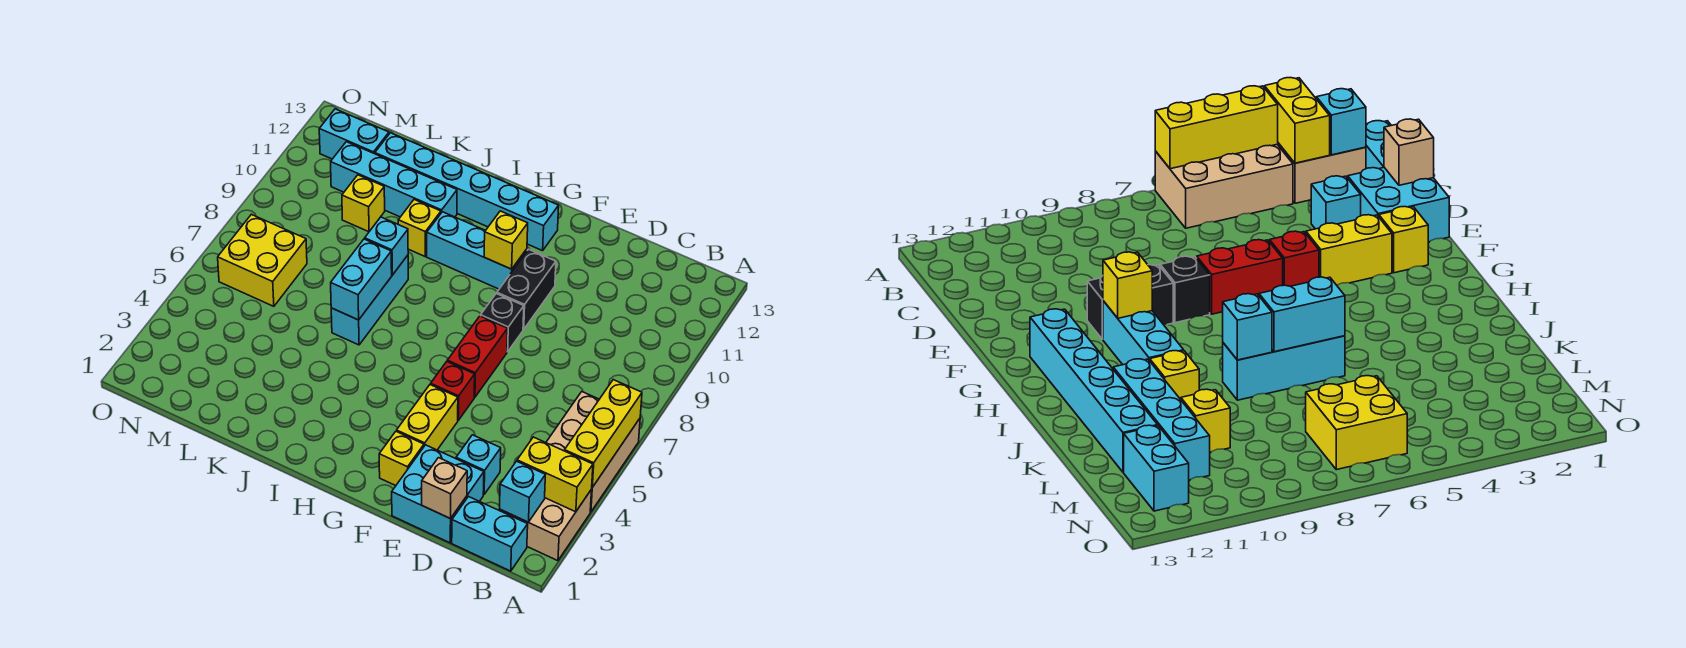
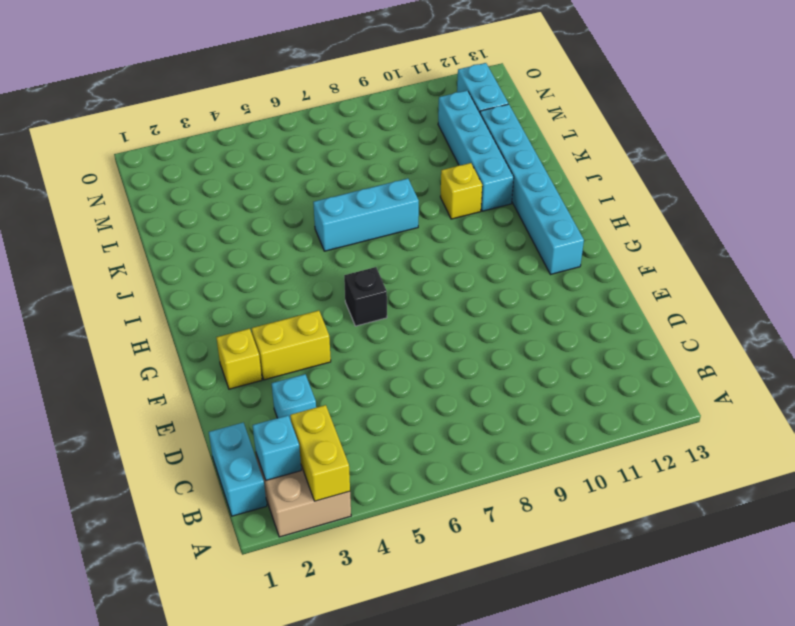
black 1x1 brick [344,267,387,326] -> black 1x1 brick moved to [481,294,524,352]
none -> tan 2x3 brick [546,392,640,512]
none -> cyan 2x2 brick [392,445,484,543]
none -> red 1x1 brick [431,362,475,420]

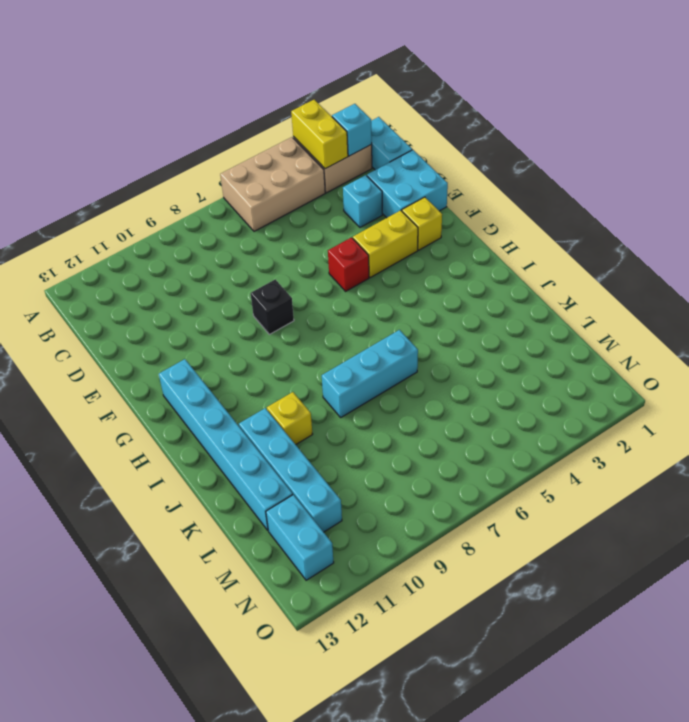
none -> red 1x2 brick [447,316,508,397]
none -> black 1x2 brick [497,249,556,329]
none -> cyan 1x3 brick [427,212,527,289]

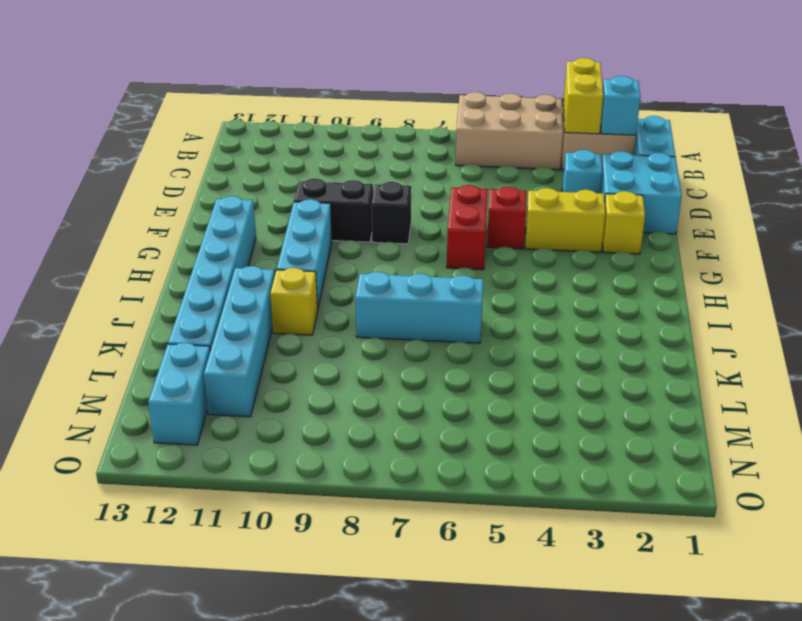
red 1x2 brick [447,185,488,270] -> red 1x2 brick turned to [447,316,508,397]
none -> yellow 1x1 brick [342,175,385,232]
none -> yellow 2x2 brick [218,214,307,306]
none -> yellow 1x3 brick [565,380,642,487]

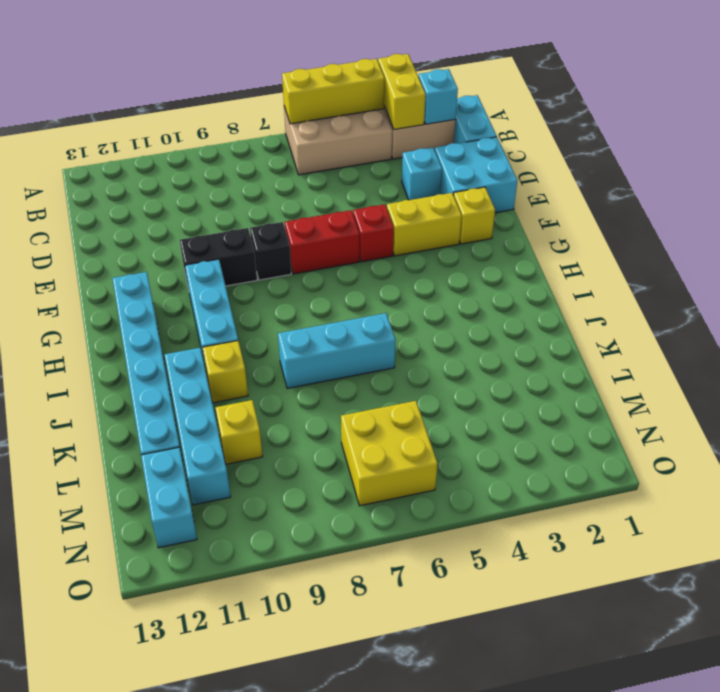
none -> tan 1x1 brick [422,458,467,519]
none -> yellow 1x1 brick [484,211,528,269]
none -> cyan 1x2 brick [331,239,392,320]

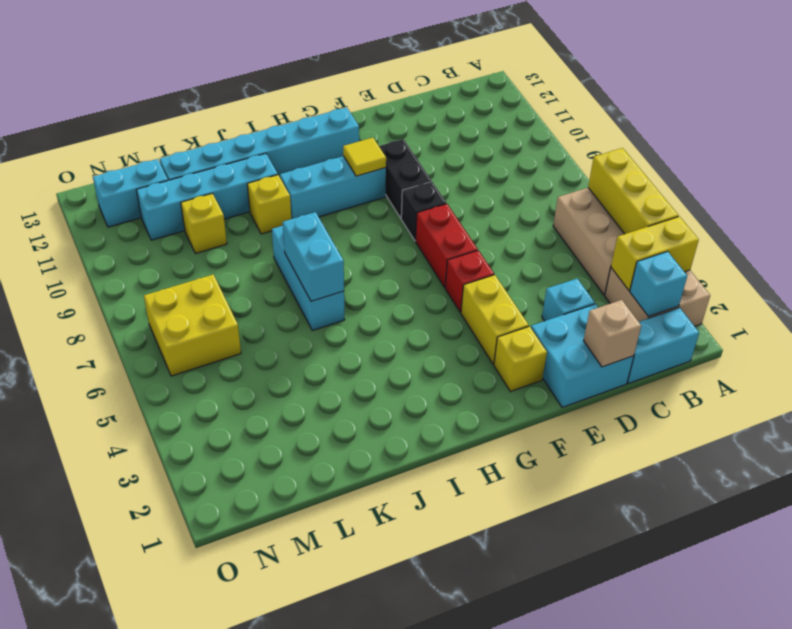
yellow 1x1 tile [343,138,386,176] -> yellow 1x1 brick [484,211,528,269]
none -> cyan 1x1 brick [365,217,408,275]

